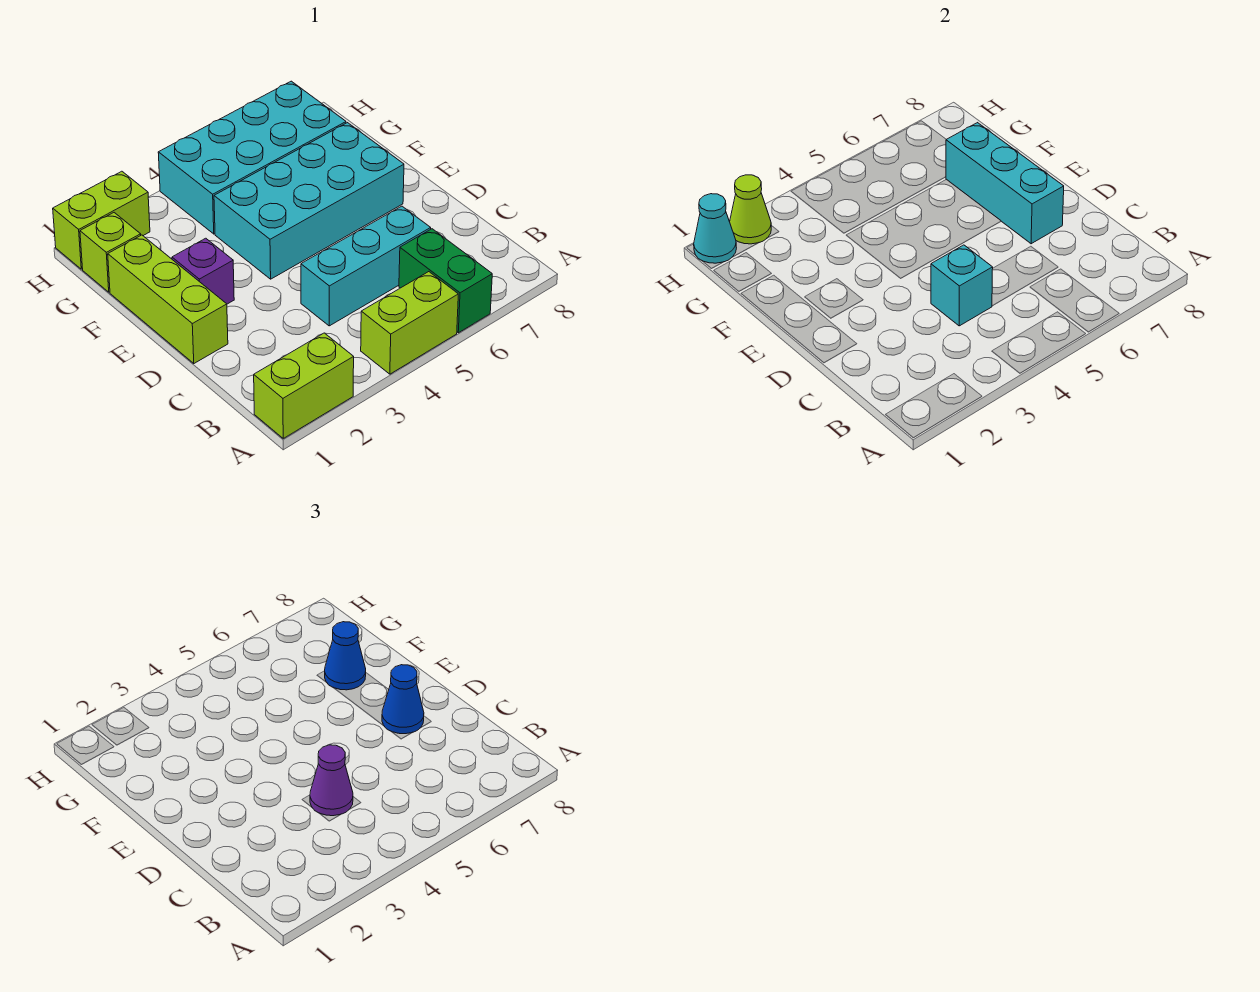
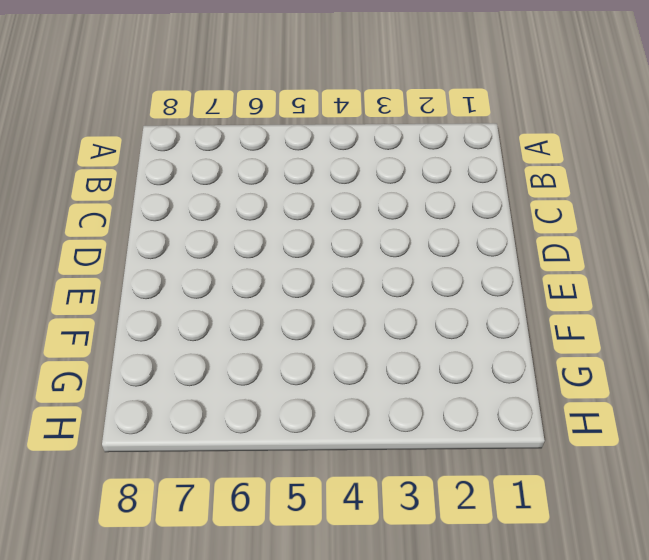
none -> lime 1x2 brick [254,333,354,438]
none -> lime 1x2 brick [361,272,458,374]
none -> green 1x2 brick [399,229,492,333]

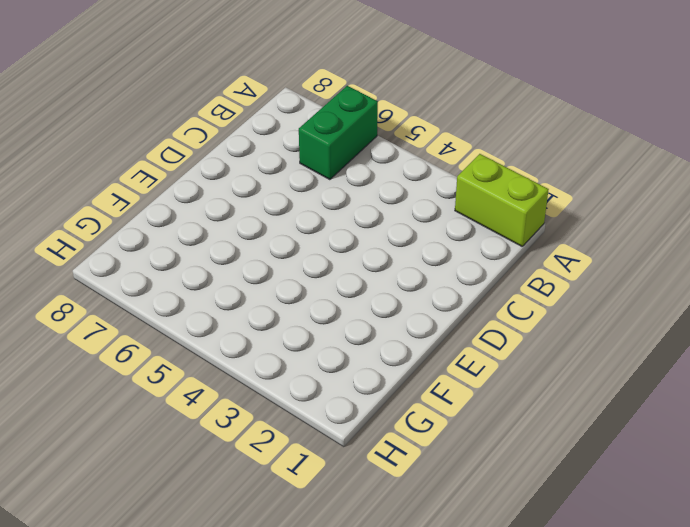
none -> lime 1x2 brick [361,272,458,374]
none -> cyan 1x3 brick [301,206,431,326]
none -> lime 1x3 brick [108,235,228,364]

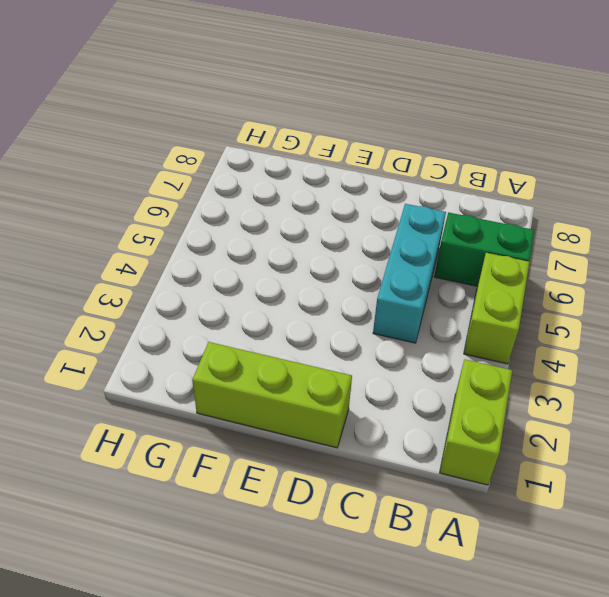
none -> purple 1x1 brick [172,238,234,304]
none -> cyan 2x4 brick [214,123,404,279]
none -> lime 1x1 brick [80,213,141,292]

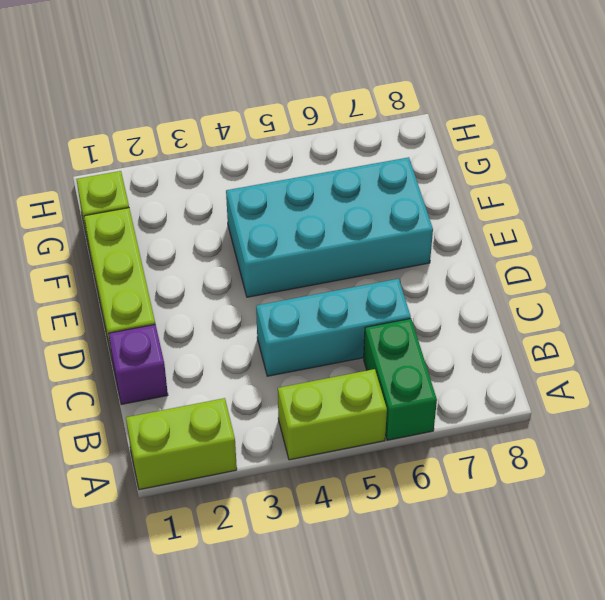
purple 1x1 brick [108,324,168,404] -> purple 1x1 brick moved to [172,238,234,304]
none -> cyan 2x4 brick [158,81,346,234]
none -> lime 1x2 brick [53,171,150,269]
none -> cyan 1x1 brick [931,245,993,326]

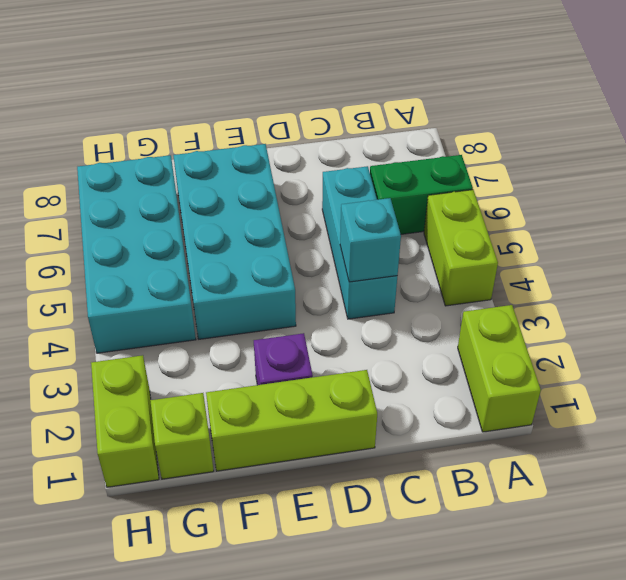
none -> cyan 1x3 brick [946,123,1064,244]
none -> cyan 1x1 cone [694,194,736,263]
none -> lime 1x1 cone [730,175,771,244]

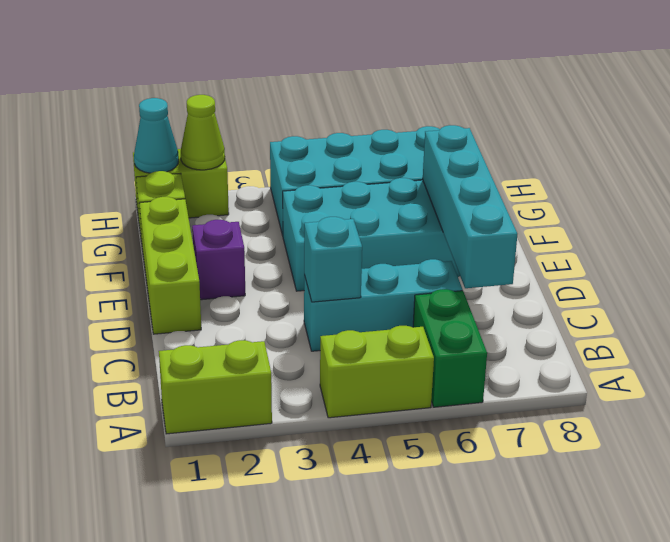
cyan 1x4 brick [423,125,517,288] -> cyan 1x3 brick [946,123,1064,244]
none -> purple 1x1 cone [310,745,353,816]
none -> blue 1x1 cone [382,665,424,734]
none -> blue 1x1 cone [325,622,366,690]

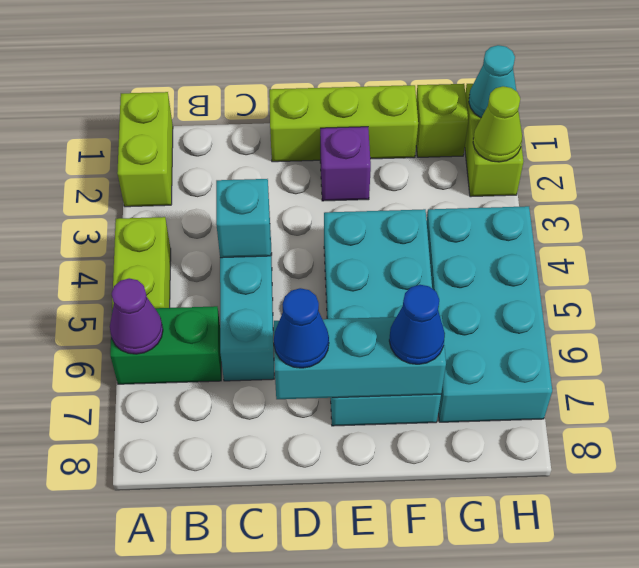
purple 1x1 cone [110,278,163,354] -> purple 1x1 cone moved to [310,745,353,816]

